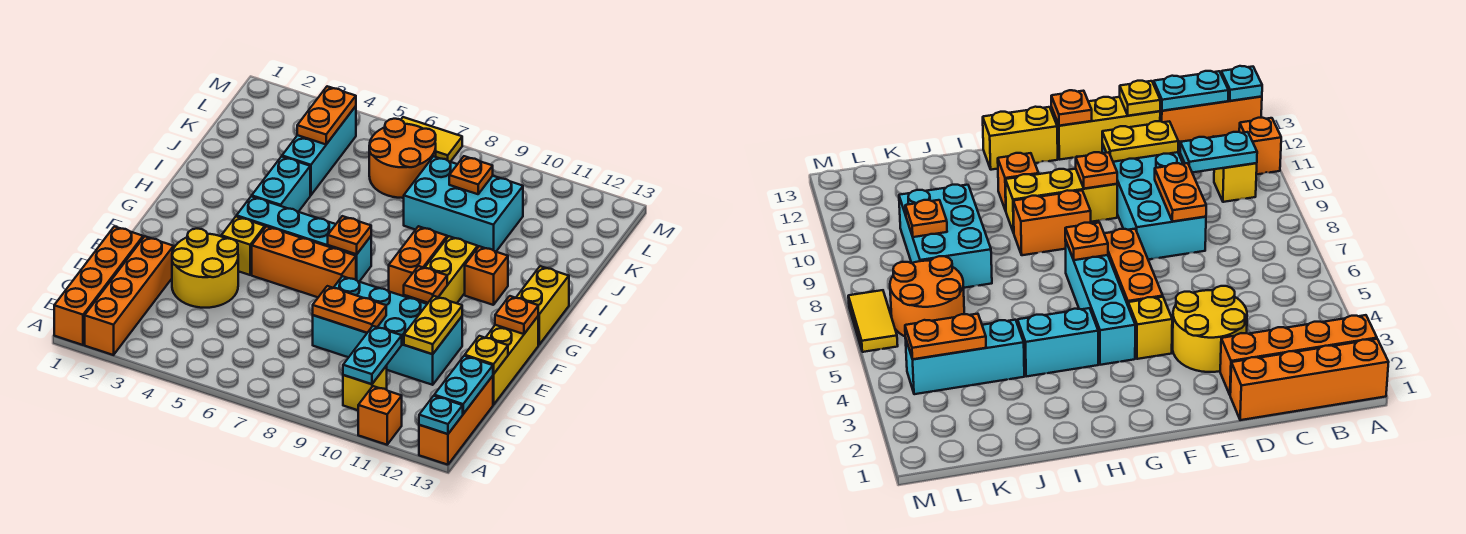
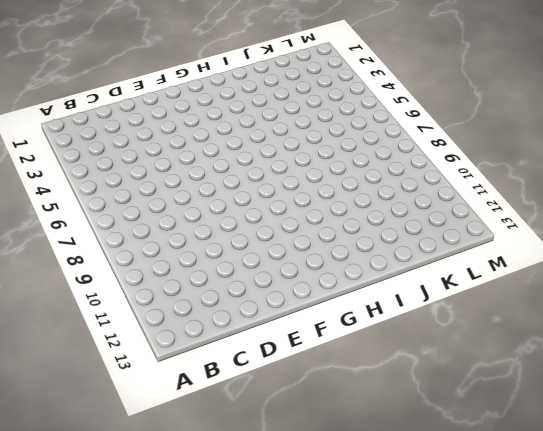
none -> orange 1x4 brick [54,226,143,345]
none -> orange 1x4 brick [85,237,174,355]
none -> orange 1x1 brick [358,386,402,445]
none -> orange 1x3 brick [419,376,493,465]

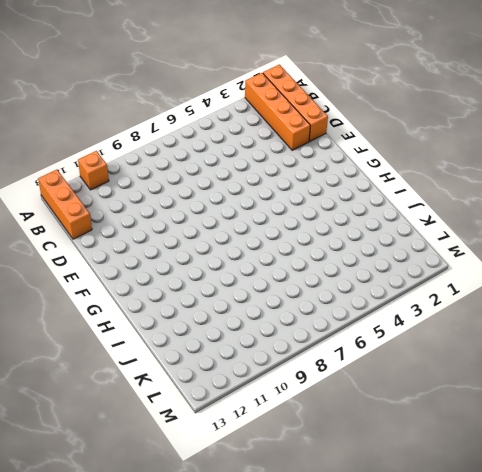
none -> yellow 1x1 brick [343,366,387,410]
none -> yellow 2x2 round brick [172,229,238,308]
none -> cyan 2x4 brick [313,276,462,385]
none -> yellow 1x3 brick [486,317,538,405]

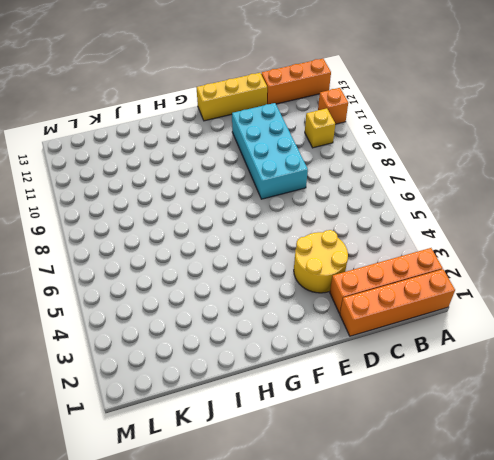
none -> yellow 1x1 brick [221,216,265,275]
none -> orange 1x3 brick [252,226,356,297]
none -> yellow 1x3 brick [404,236,478,304]
none -> cyan 1x4 brick [237,196,371,282]

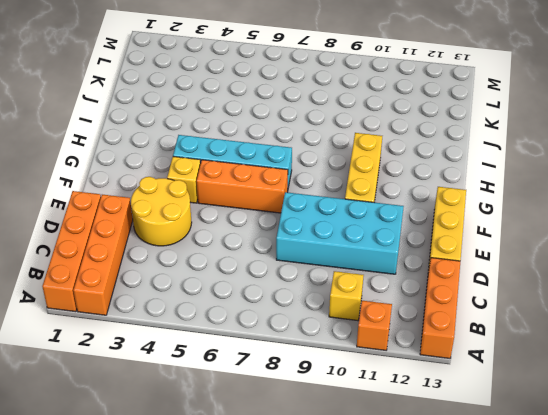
none -> orange 1x2 brick [389,226,447,296]
none -> yellow 1x2 brick [516,266,569,345]
none -> cyan 1x2 brick [252,157,310,212]
none -> orange 1x1 brick [465,246,508,305]

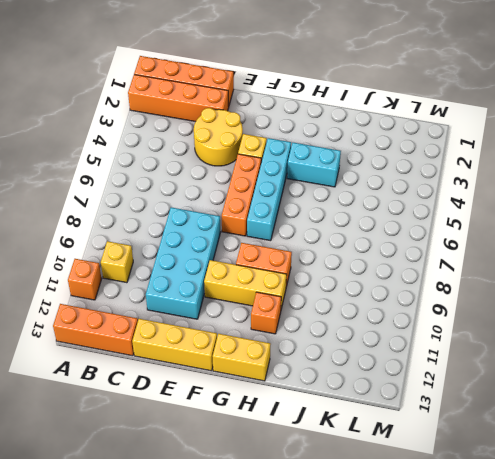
none -> cyan 1x3 brick [282,106,356,195]
none -> cyan 2x3 brick [404,156,523,252]
none -> orange 2x2 round brick [369,119,436,198]
none -> yellow 1x2 tile [401,117,462,162]

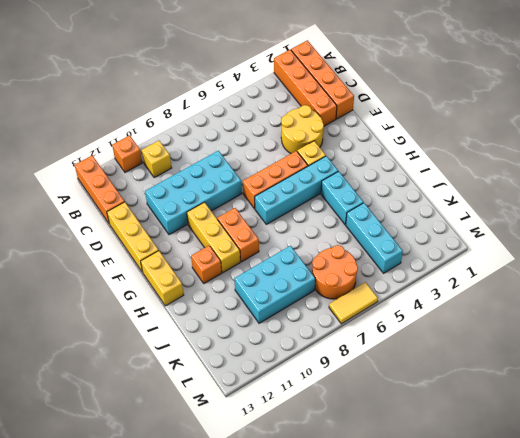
none -> cyan 1x1 plate [419,396,463,434]
none -> cyan 1x2 plate [343,326,402,384]
none -> cyan 1x2 plate [434,356,493,414]
none -> orange 1x2 plate [313,286,386,333]

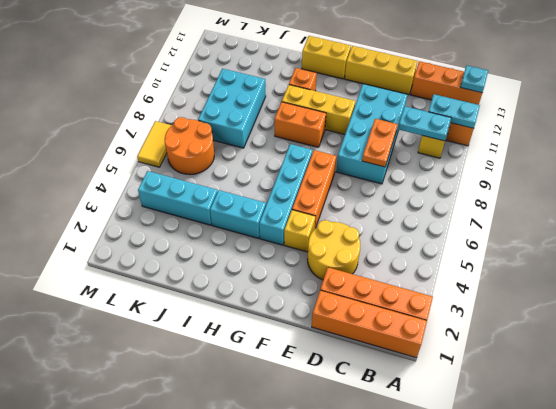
cyan 1x2 plate [428,94,480,128] -> cyan 1x2 plate moved to [434,356,493,414]
none -> yellow 1x2 plate [404,296,462,354]
none -> yellow 1x1 plate [465,336,508,374]
none -> orange 1x1 plate [404,266,447,303]
none -> orange 1x1 plate [495,296,538,334]

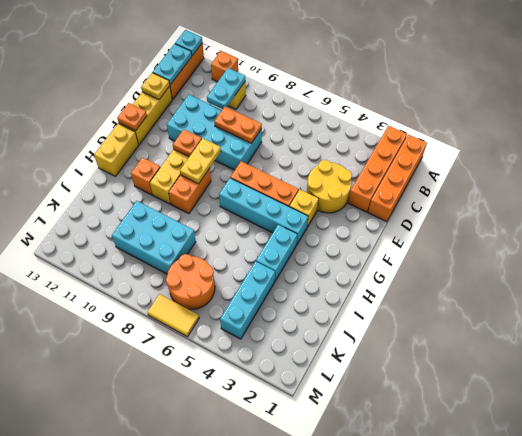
yellow 1x2 plate [180,138,221,184] -> yellow 1x2 plate moved to [404,296,462,354]
none -> orange 1x1 plate [328,216,371,254]
none -> orange 1x2 plate [297,86,356,144]
none -> orange 1x1 plate [449,156,493,194]

